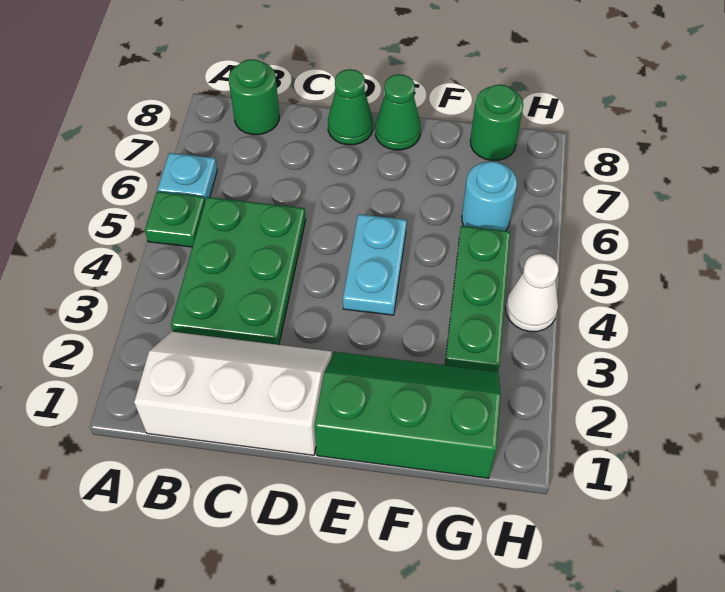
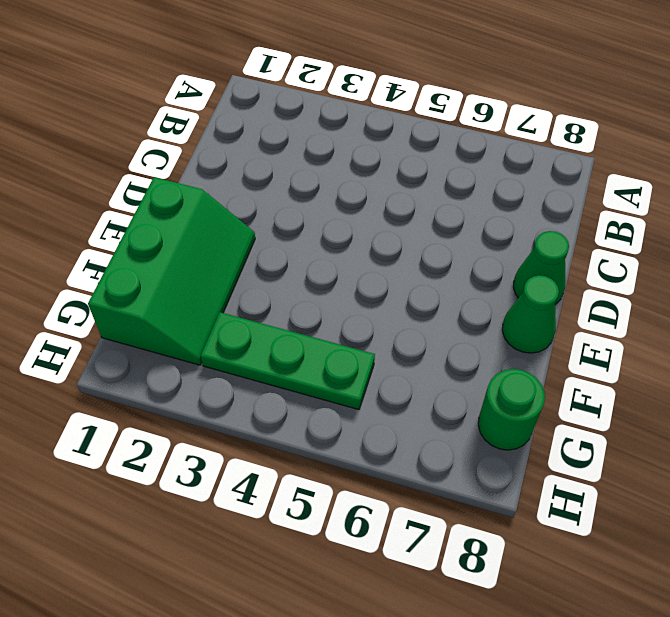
none -> green 1x1 plate [145,192,205,247]
none -> cyan 1x1 plate [158,153,217,201]
none -> white 2x3 slope [134,332,332,455]

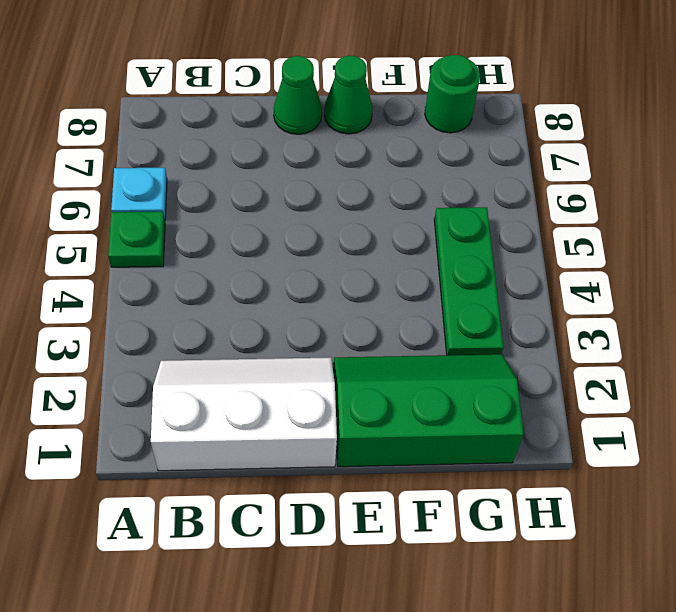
none -> green 2x3 plate [171,197,306,345]
none -> green 1x1 round brick [229,59,279,135]
none -> cyan 1x2 plate [343,214,407,315]

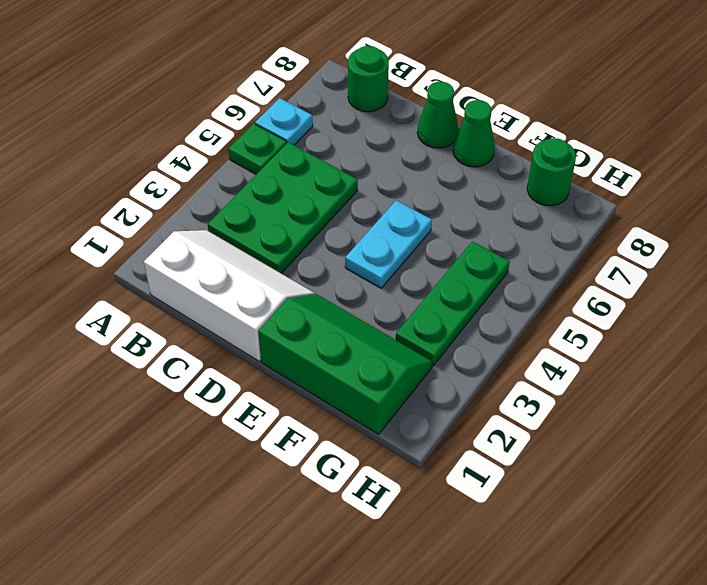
none -> cyan 1x1 round brick [462,162,517,231]
none -> white 1x1 cone [505,254,559,332]

